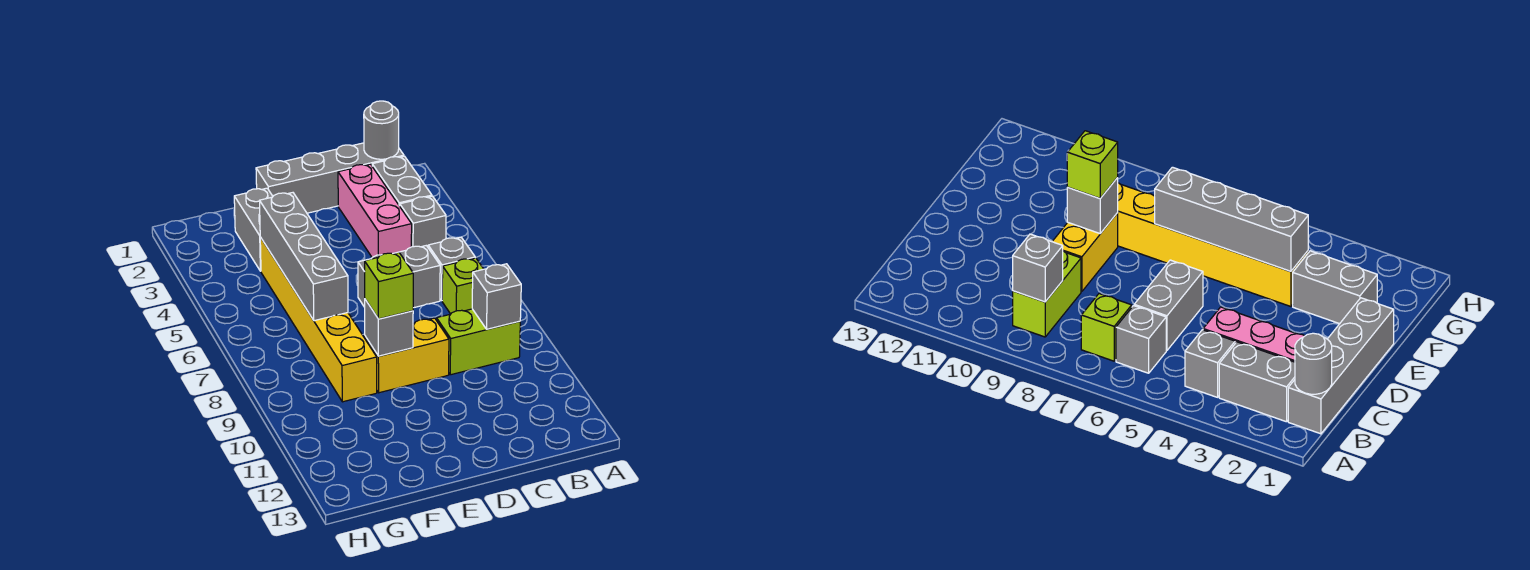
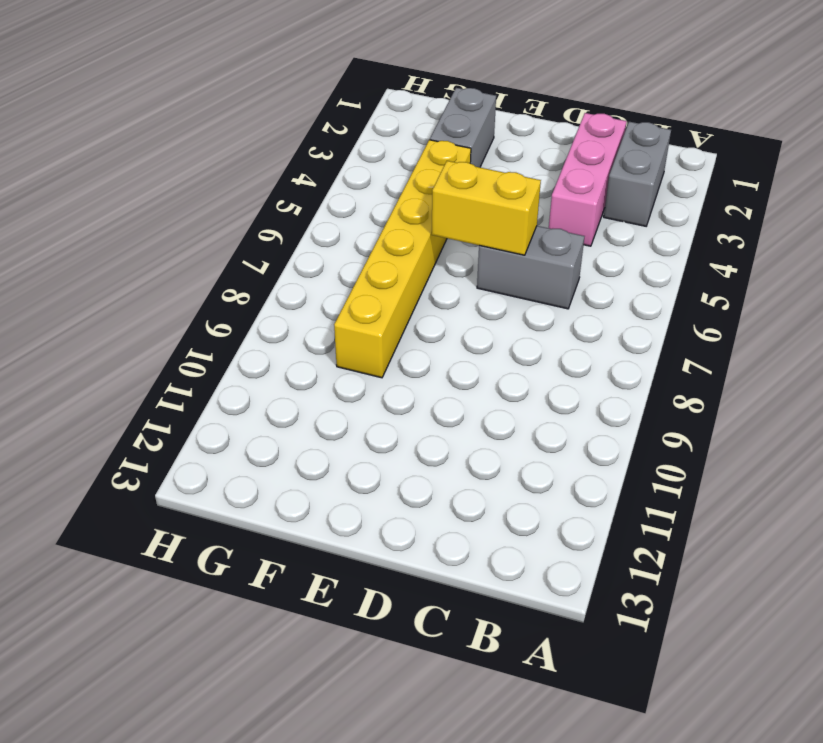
yellow 1x2 brick [432,161,541,255] -> yellow 1x2 brick moved to [365,318,449,393]
none -> grey 1x4 brick [256,143,404,213]
none -> grey 1x1 brick [400,196,446,247]
none -> grey 1x1 brick [428,237,475,300]

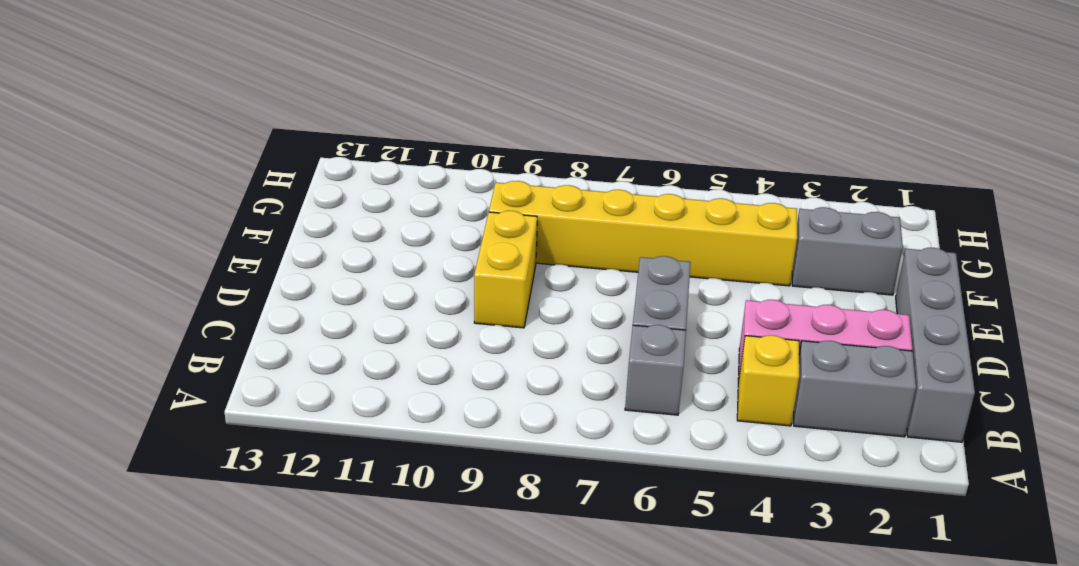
yellow 1x1 brick [737,335,799,426] -> grey 1x1 brick [400,196,446,247]
none -> lime 1x1 brick [442,258,483,314]
none -> lime 1x2 brick [437,309,520,375]
none -> grey 1x1 round brick [364,101,399,159]

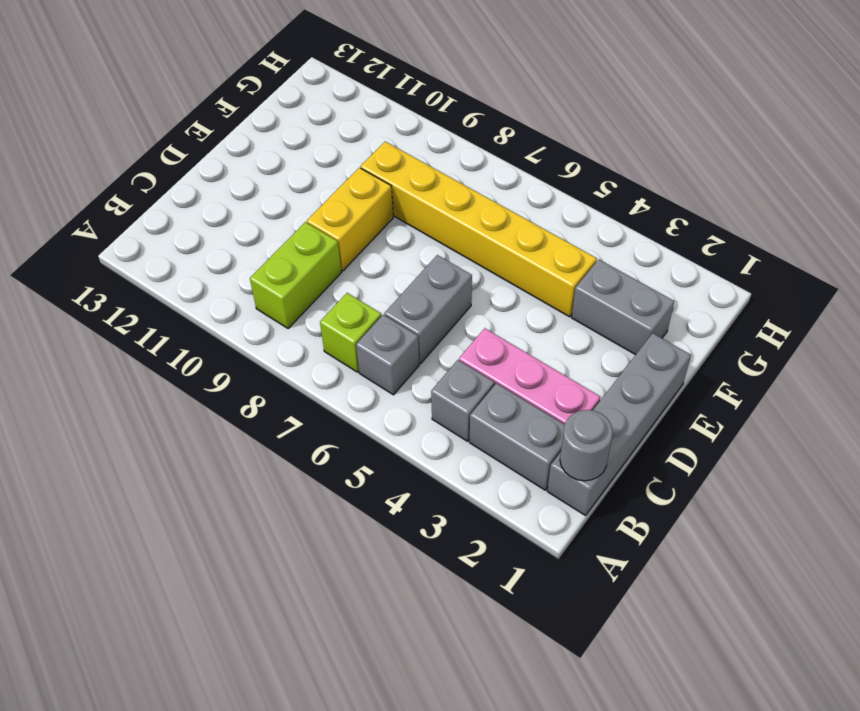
none -> grey 1x1 brick [472,264,521,329]
none -> grey 1x1 brick [365,299,413,356]
none -> grey 1x4 brick [260,193,348,321]

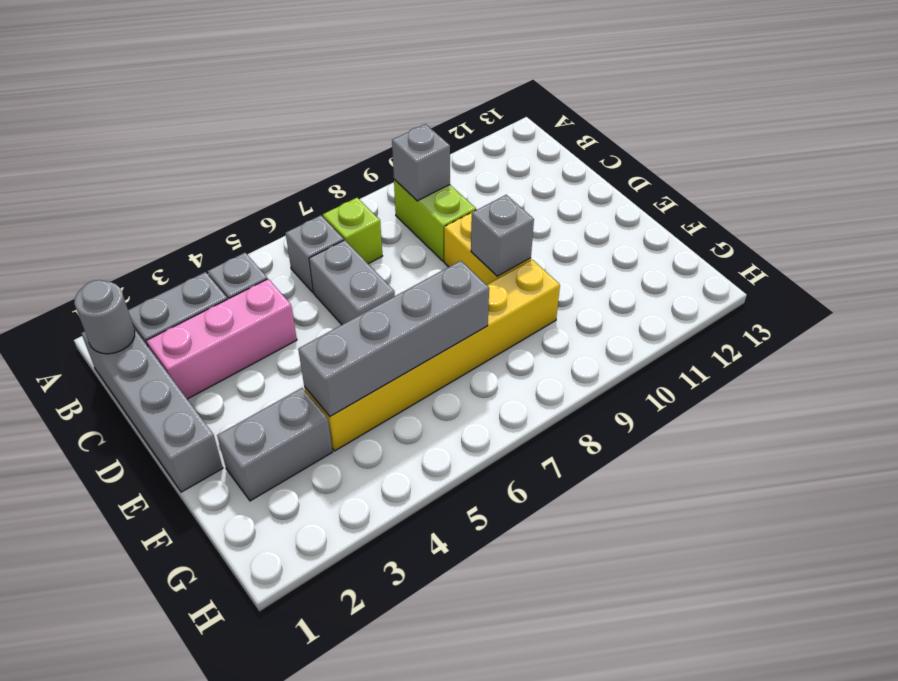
none -> lime 1x1 brick [365,253,413,319]

